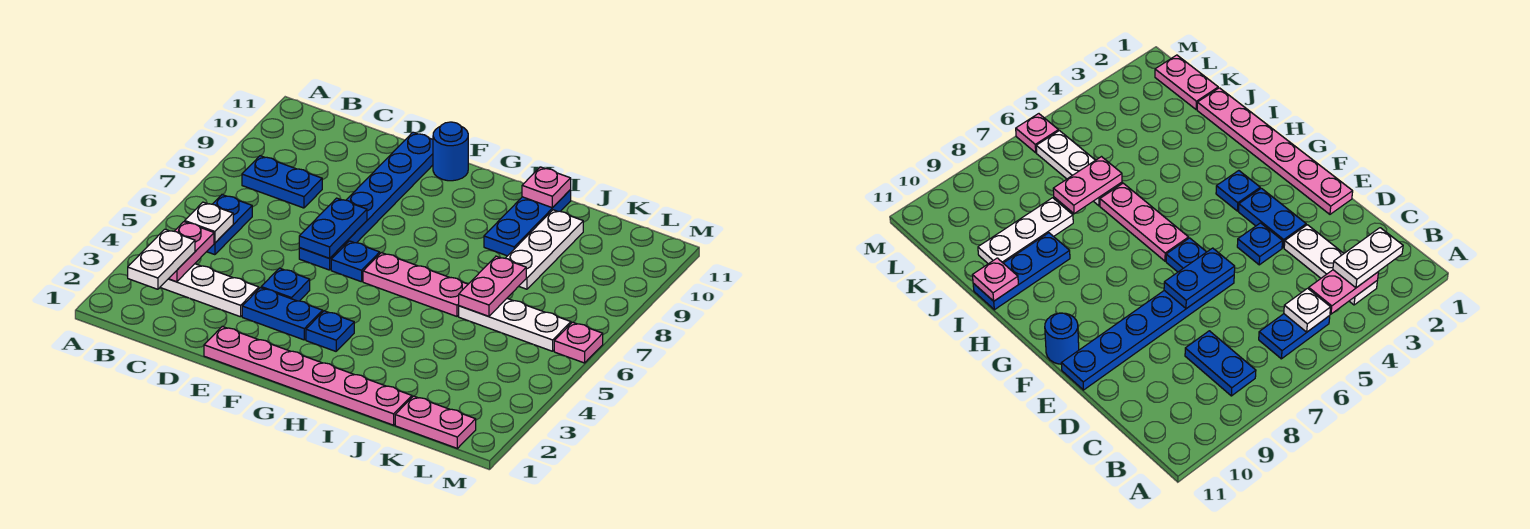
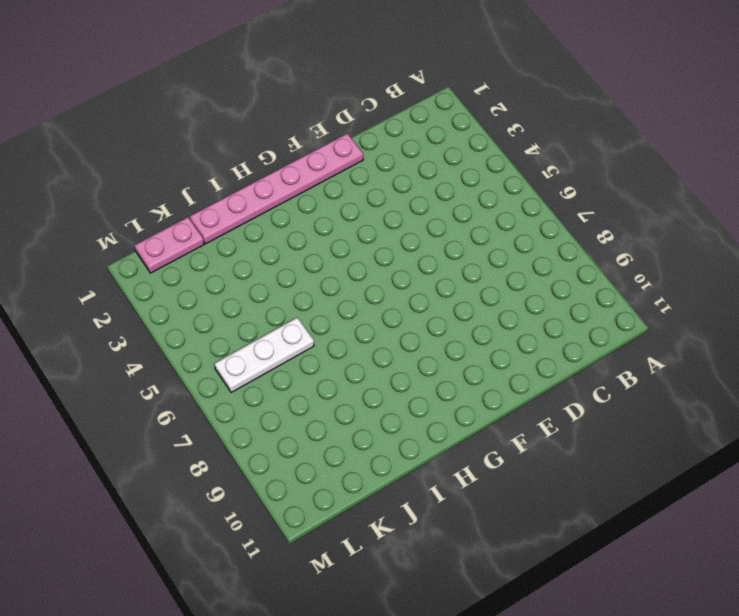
none -> white 1x3 plate [160,264,259,317]
none -> blue 1x2 plate [207,195,252,255]
none -> blue 1x2 plate [242,156,322,208]

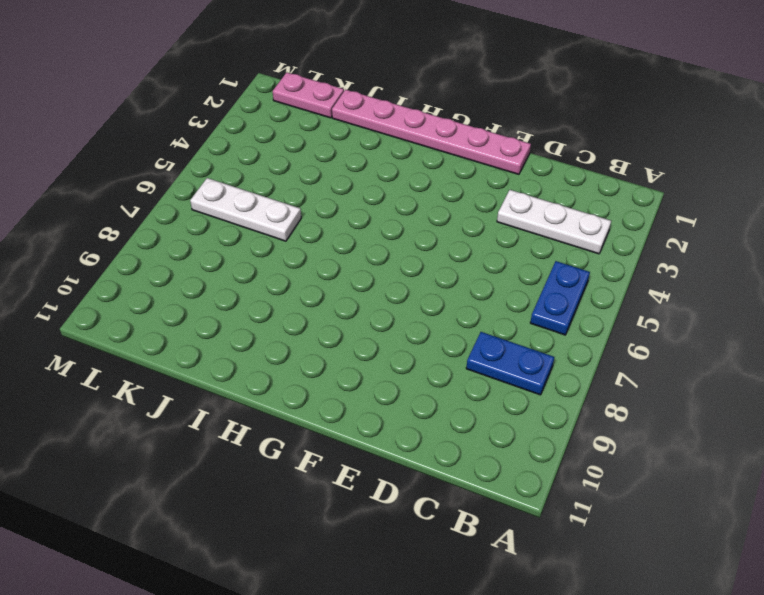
none -> blue 1x2 plate [242,288,323,340]
none -> blue 1x1 plate [261,268,310,301]
none -> blue 1x6 plate [299,132,433,270]

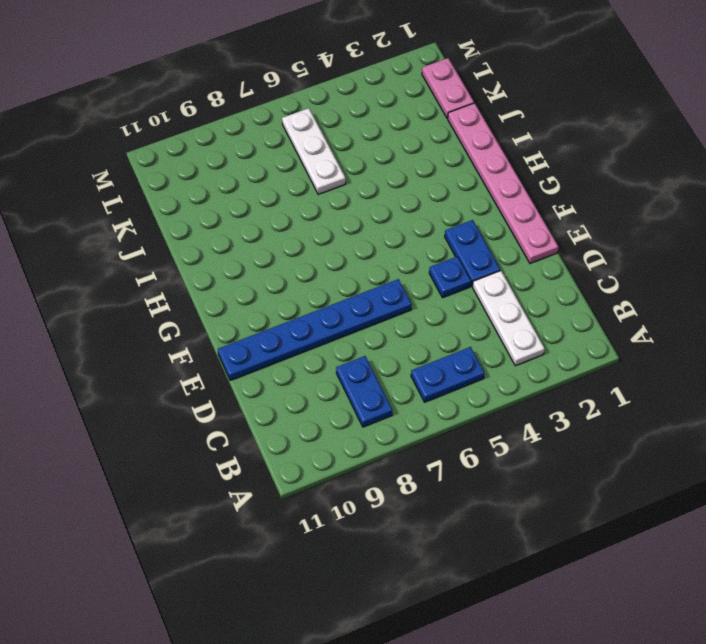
none -> blue 1x1 plate [331,241,380,282]
none -> blue 1x1 round brick [433,122,468,181]
none -> blue 1x1 plate [306,311,354,351]

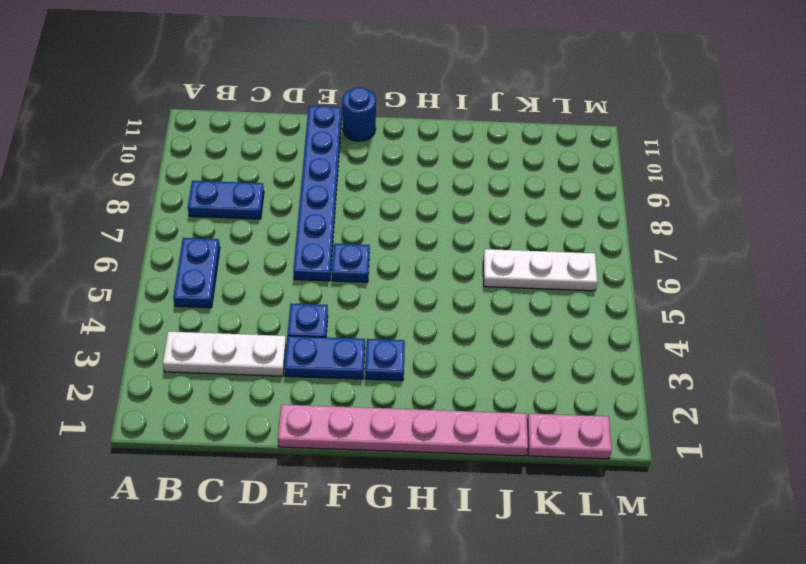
none -> pink 1x3 plate [363,253,468,316]
none -> blue 1x3 plate [484,190,571,256]
none -> white 1x3 plate [506,210,583,289]

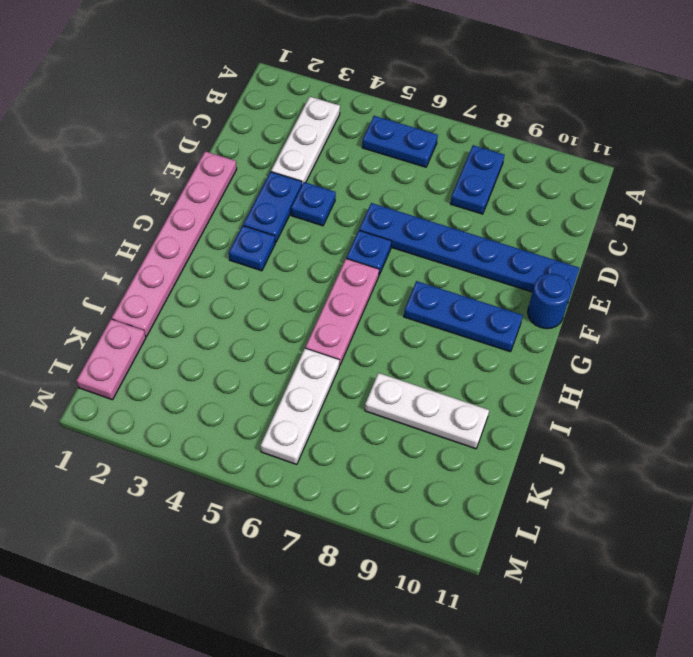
blue 1x3 plate [404,281,523,352] -> blue 1x3 plate moved to [484,190,571,256]
none -> pink 1x1 plate [554,322,603,363]
none -> pink 1x2 plate [169,222,214,282]
none -> white 1x1 plate [185,202,233,243]

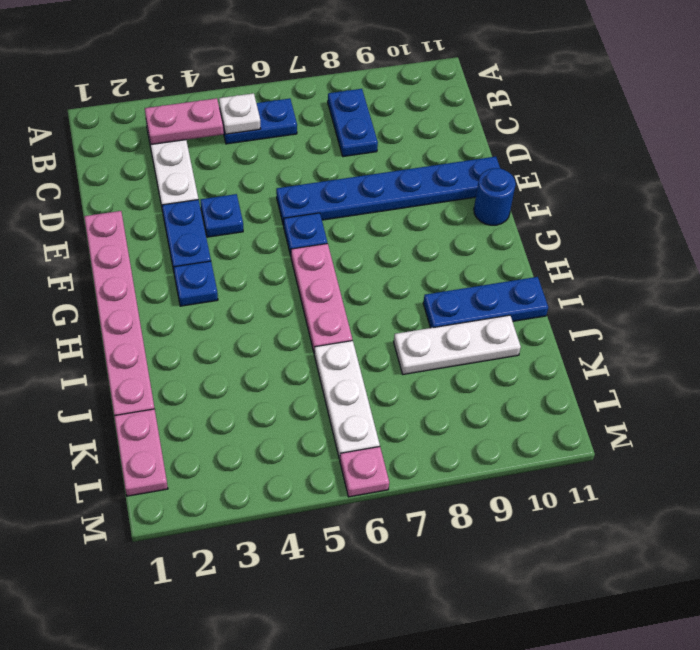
none -> blue 1x2 plate [299,198,367,258]
none -> pink 1x1 plate [522,167,571,208]
none -> pink 1x2 plate [459,256,526,316]

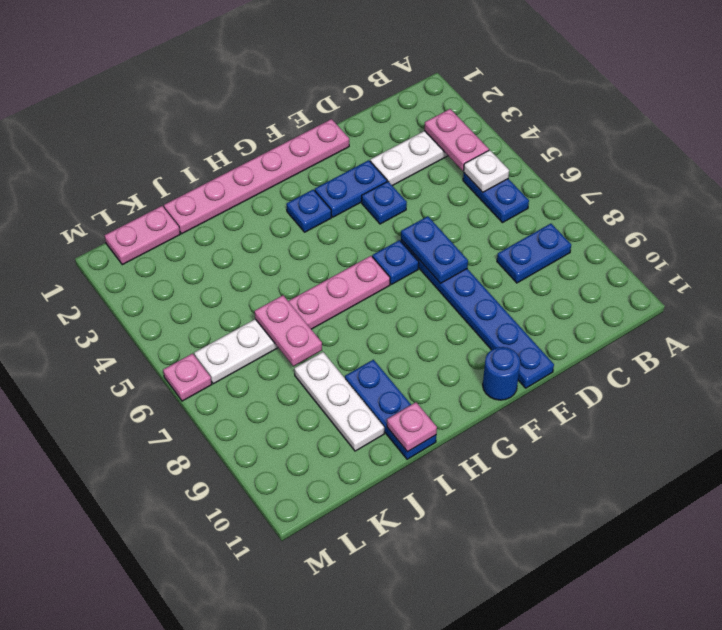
none -> white 1x2 plate [128,229,195,289]

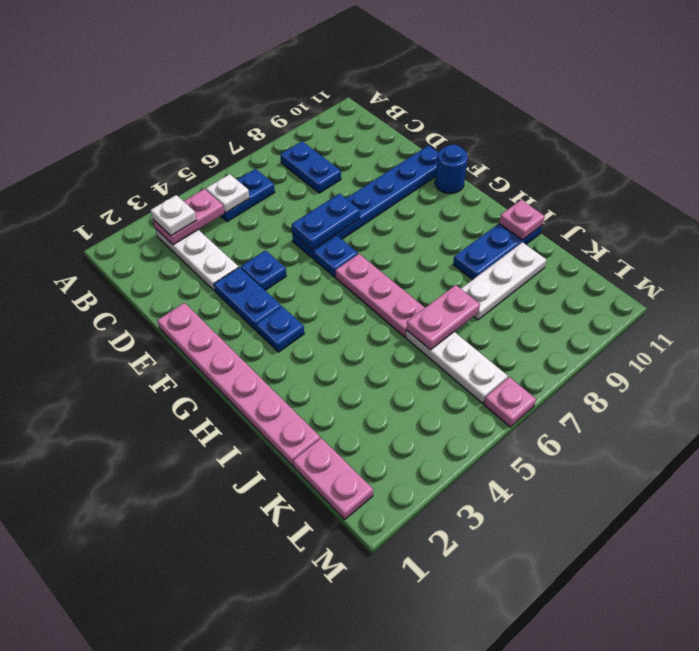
white 1x1 plate [151,195,196,236] -> white 1x2 plate [128,229,195,289]

